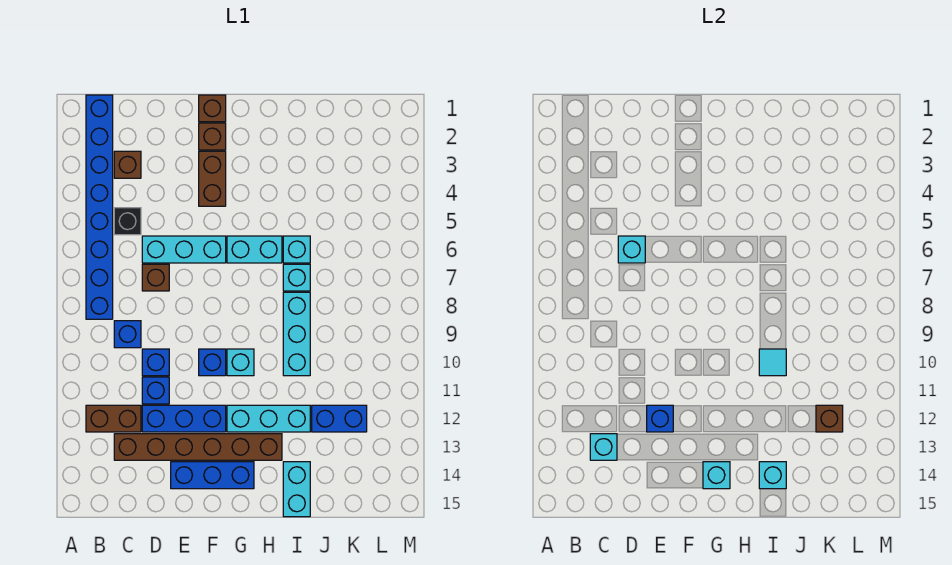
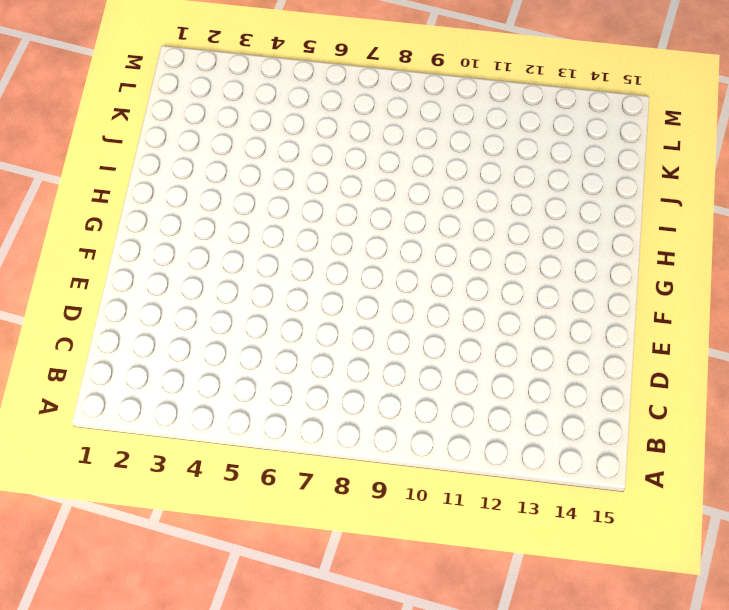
none -> blue 1x8 brick [86,95,113,319]
none -> brown 1x2 brick [86,405,141,432]
none -> brown 1x1 brick [114,151,141,178]
none -> black 1x1 brick [114,208,141,235]

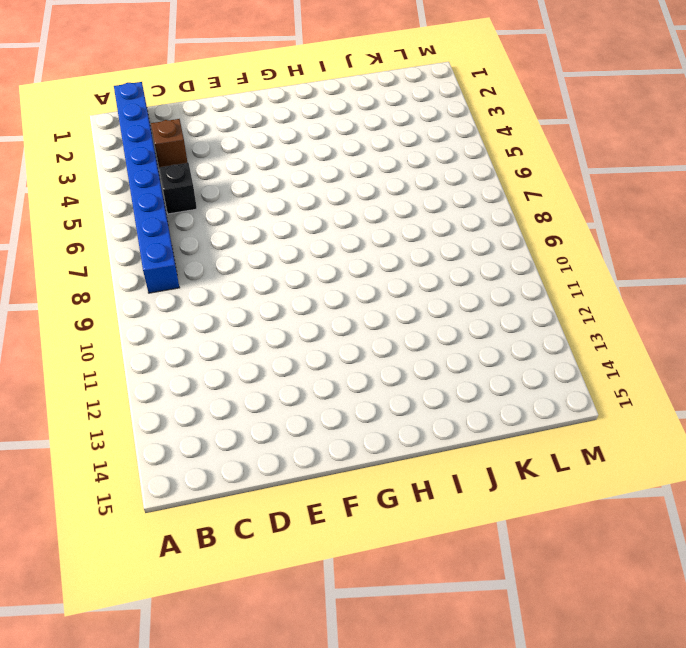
none -> brown 1x2 brick [86,405,141,432]
none -> blue 1x1 brick [114,321,141,348]
none -> brown 1x6 brick [114,434,282,460]
none -> cyan 1x3 brick [142,236,226,263]

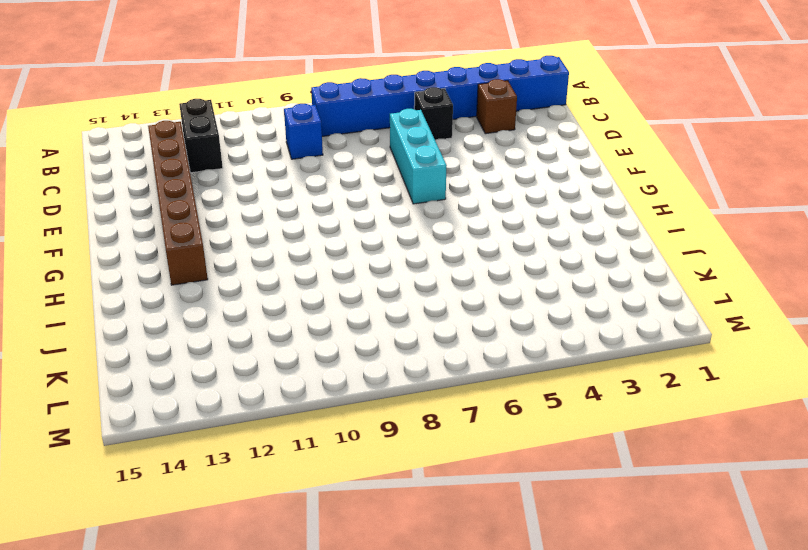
black 1x2 brick [179,99,223,173] -> brown 1x2 brick [86,405,141,432]
none -> brown 1x1 brick [142,264,169,291]
none -> blue 1x1 brick [142,349,169,376]
none -> blue 1x1 brick [142,377,169,404]
none -> blue 1x3 brick [142,405,226,432]

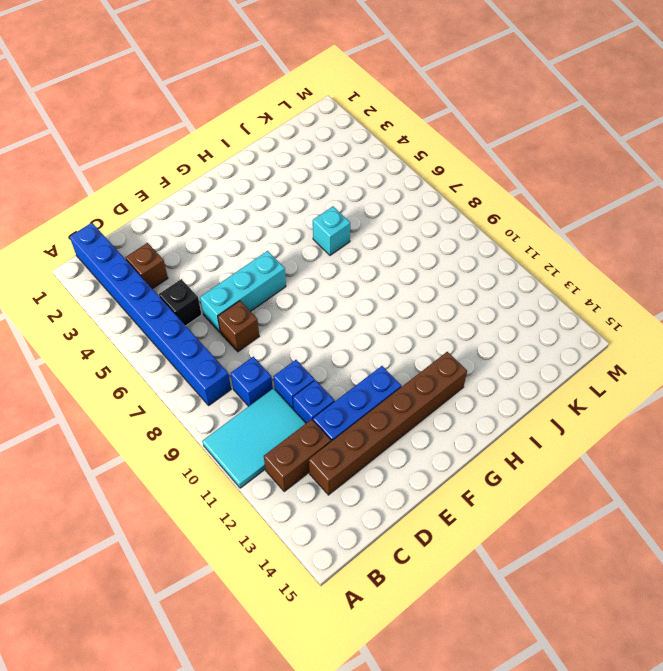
cyan 2x3 tile [202,388,306,488] -> none
none -> blue 1x3 brick [171,462,254,489]
none -> brown 1x1 brick [199,95,226,122]
none -> brown 1x1 brick [199,123,226,150]
none -> brown 1x2 brick [199,151,226,206]

